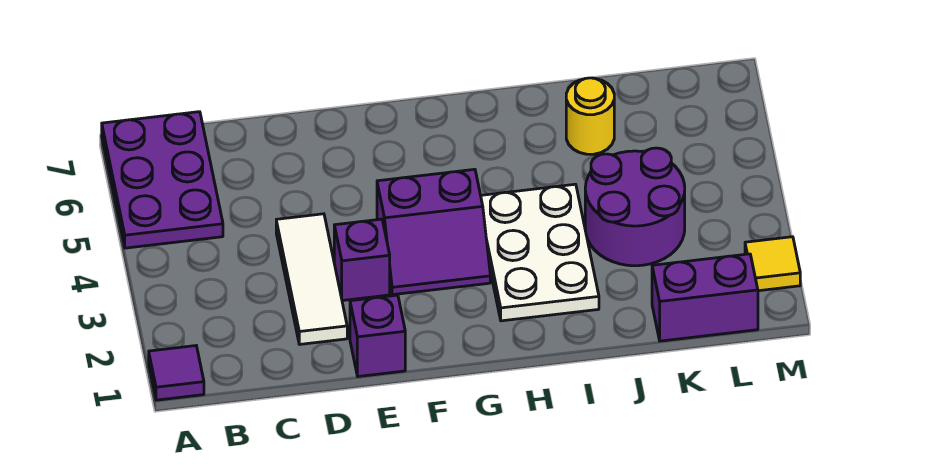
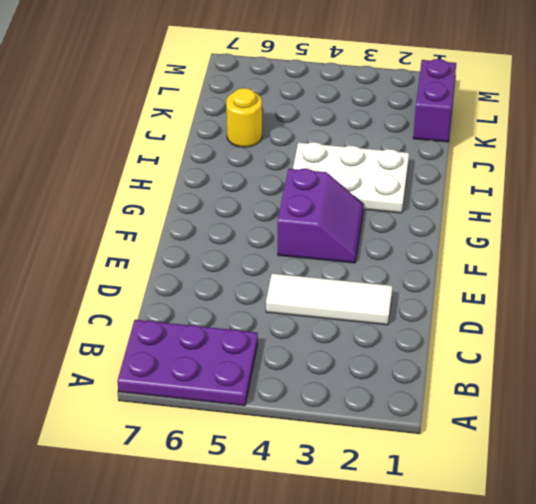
none -> purple 1x1 tile [149,346,204,400]
none -> purple 1x1 brick [350,295,405,377]

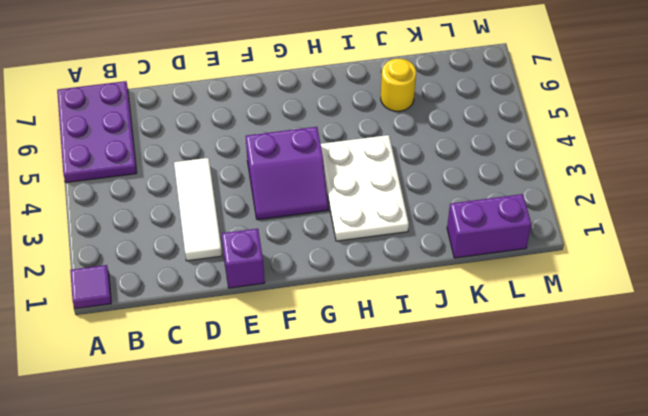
none -> purple 1x1 brick [334,219,390,301]
none -> purple 2x2 round brick [585,148,685,266]

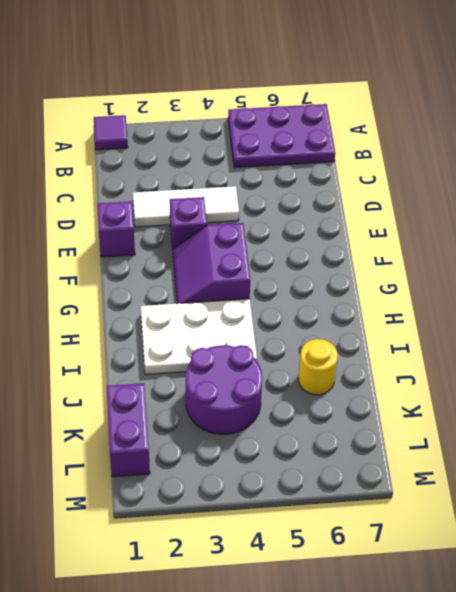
none -> yellow 1x1 tile [745,237,800,291]

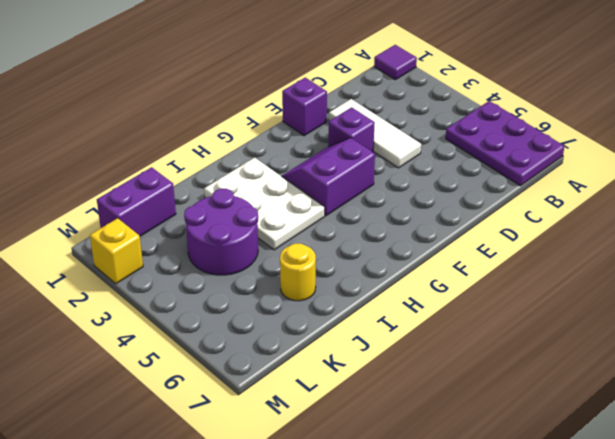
yellow 1x1 brick [90,218,143,284] -> yellow 1x1 tile [745,237,800,291]

